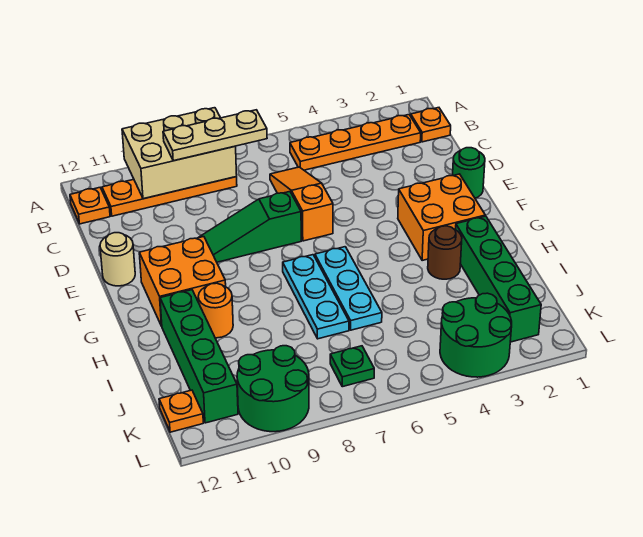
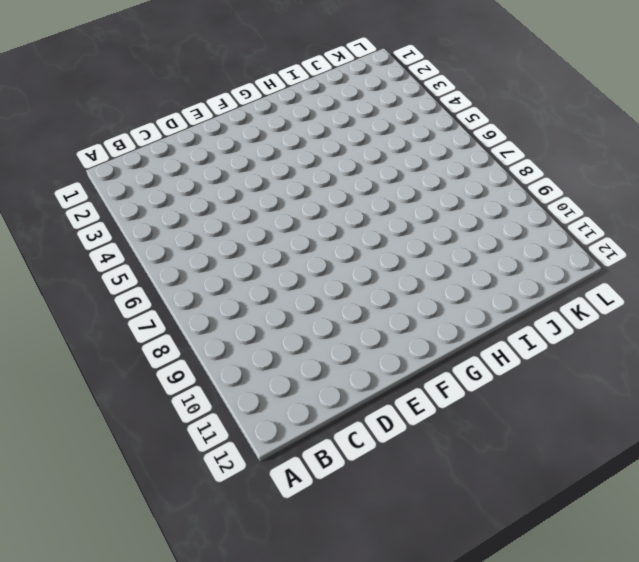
none -> orange 1x1 plate [411,108,451,142]
none -> orange 1x4 plate [290,115,421,170]
none -> orange 1x4 plate [102,177,237,216]

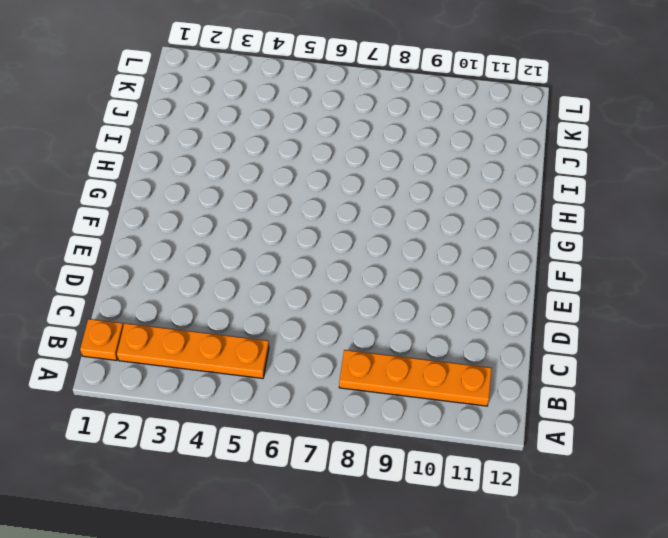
none -> orange 1x1 plate [70,188,110,224]
none -> orange 1x3 slope [270,167,333,241]
none -> green 1x1 round brick [453,148,485,198]

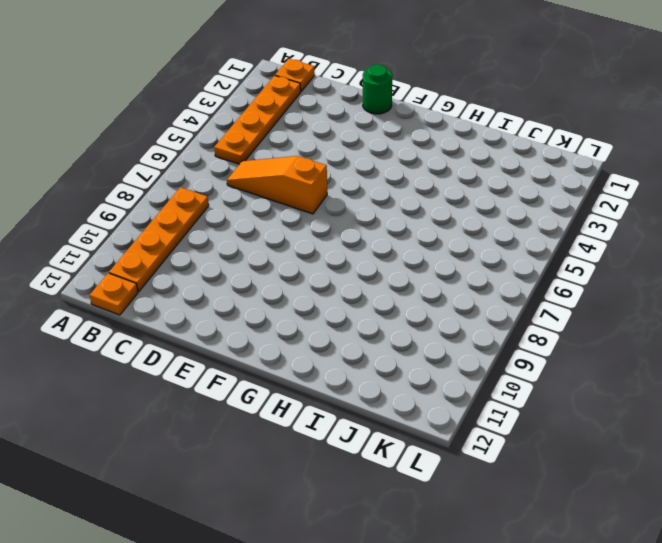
none -> green 1x3 slope [198,192,301,262]
none -> tan 1x1 round brick [100,233,135,286]
none -> orange 2x2 brick [398,174,485,260]

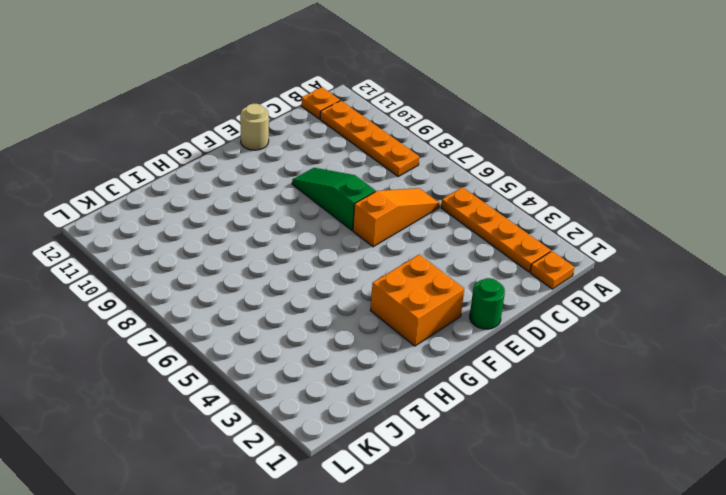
none -> orange 2x2 brick [139,237,226,326]
none -> cyan 1x3 plate [315,247,382,330]
none -> cyan 1x3 plate [283,255,349,339]

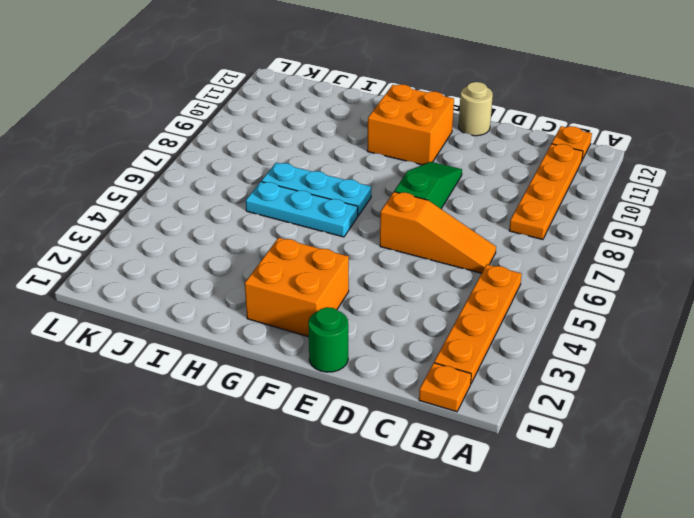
none -> green 1x4 brick [456,216,541,342]
none -> brown 1x1 round brick [428,226,462,279]
none -> orange 1x1 round brick [198,283,233,338]

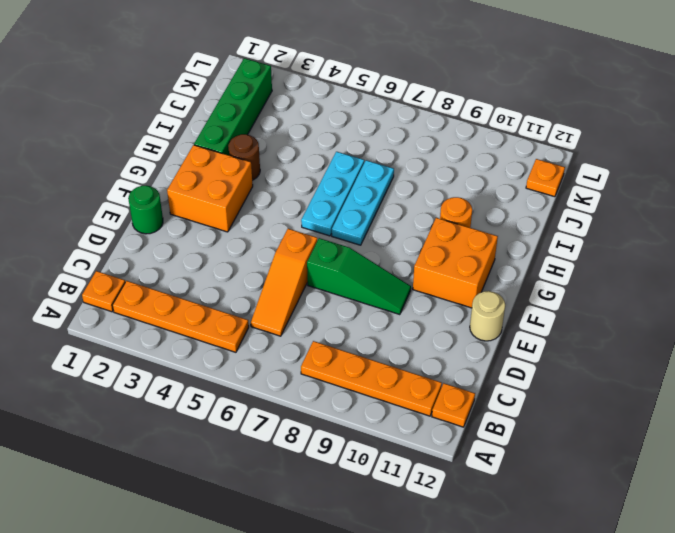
none -> green 1x4 brick [160,290,238,423]
none -> green 2x2 round brick [440,293,512,377]
none -> green 1x1 plate [330,346,374,387]

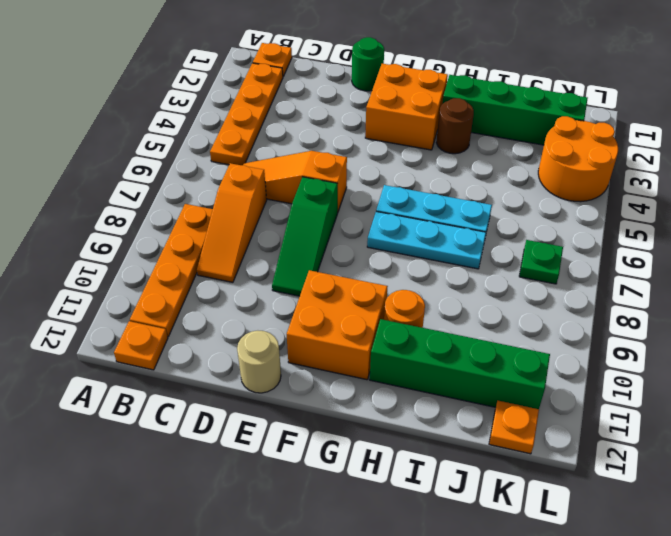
orange 1x3 slope [197,163,267,282] -> none
orange 2x2 round brick [538,116,618,202] -> green 2x2 round brick [440,293,512,377]
none -> green 2x2 round brick [237,346,309,432]
none -> tan 2x3 brick [122,108,237,199]
none -> tan 1x3 plate [163,110,267,161]

